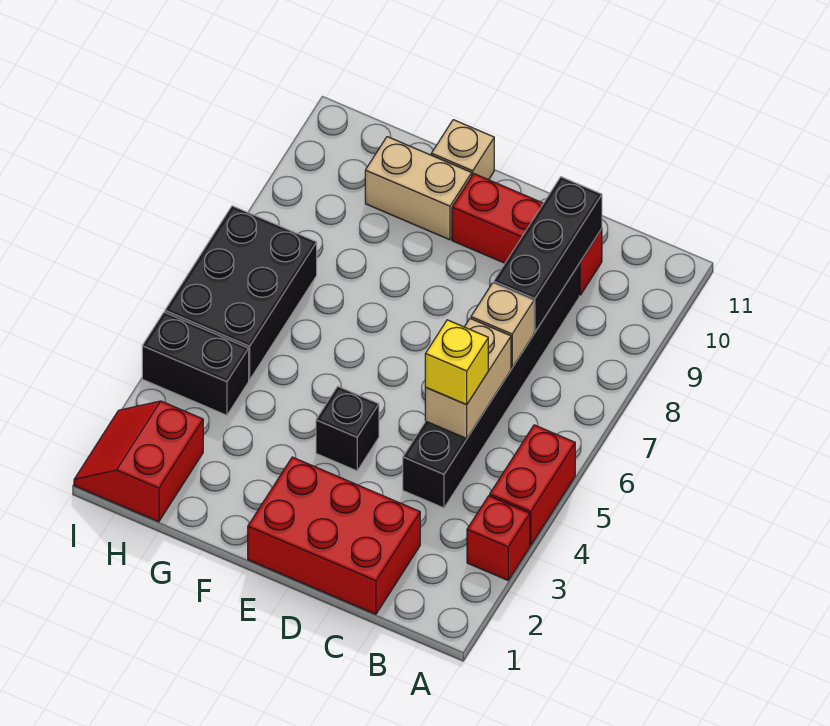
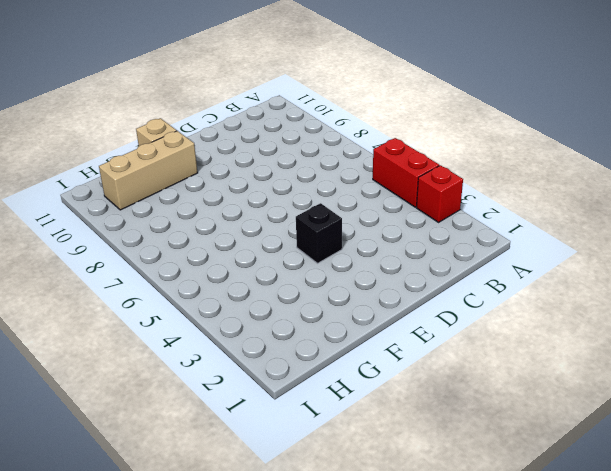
tan 1x3 brick [99,131,197,210] -> tan 1x2 brick [365,137,472,240]
none -> red 2x3 brick [248,457,420,614]
none -> black 1x6 brick [403,265,579,508]
none -> red 1x3 brick [452,174,602,295]

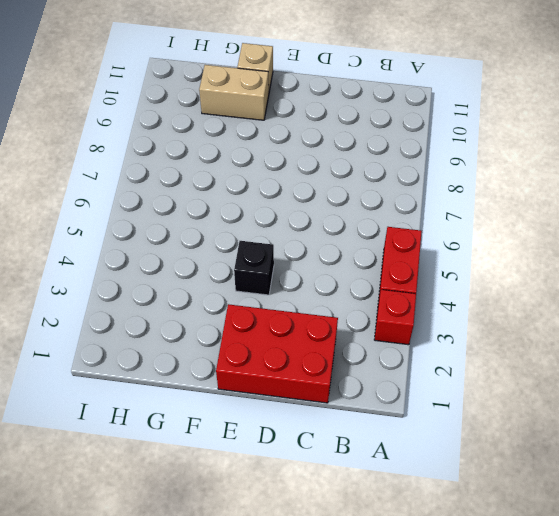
none -> black 1x6 brick [403,265,579,508]
none -> red 1x3 brick [452,174,602,295]
none -> red 2x2 slope [74,401,203,522]

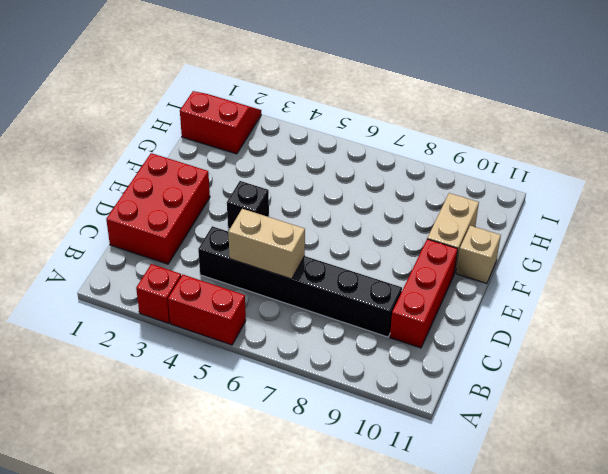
none -> black 1x2 brick [142,312,249,415]
none -> black 2x3 brick [165,206,317,380]
none -> tan 1x1 brick [471,283,534,368]

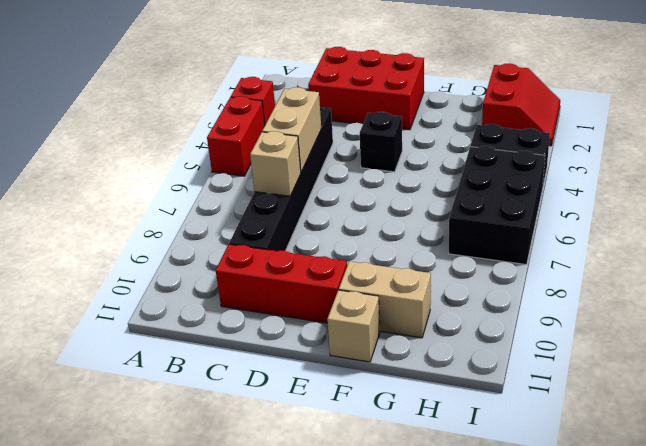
none -> black 1x3 brick [494,177,602,332]
none -> yellow 1x1 brick [425,320,488,405]

